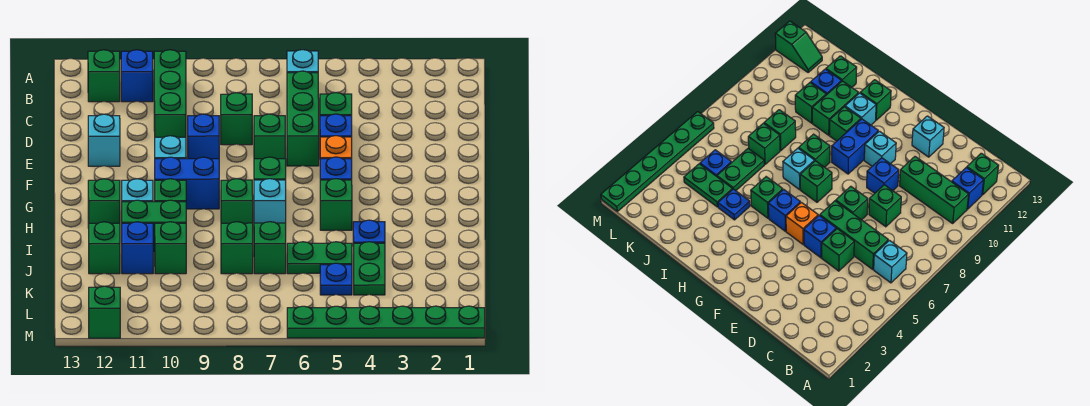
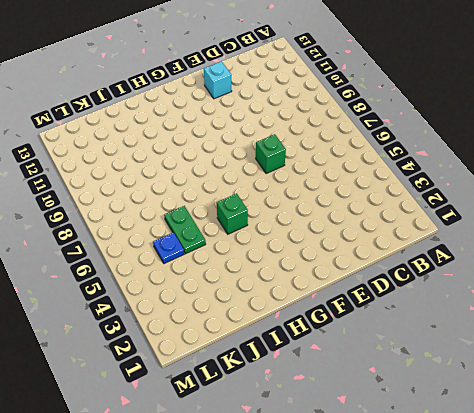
none -> cyan 1x1 brick [287,50,318,73]
none -> green 1x3 brick [154,50,186,137]
none -> blue 1x1 brick [121,50,153,102]
none -> green 1x1 brick [88,50,120,102]

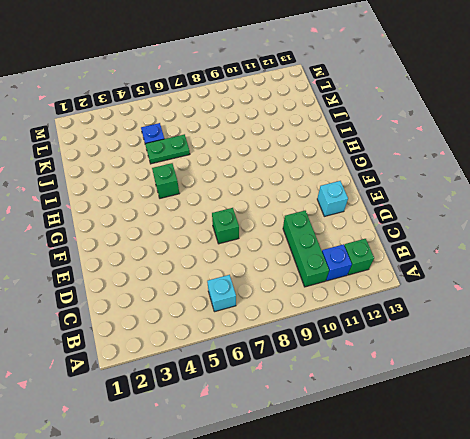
none -> green 1x3 brick [287,71,319,166]
none -> green 1x1 brick [320,93,352,116]
none -> green 1x1 brick [221,93,252,145]
none -> blue 1x1 brick [320,114,352,137]

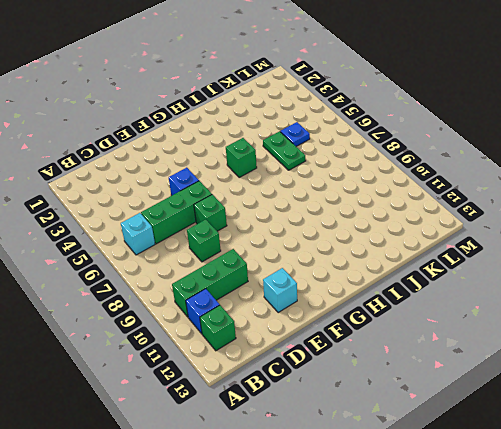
none -> green 1x1 brick [320,93,352,116]
none -> blue 1x1 brick [188,114,219,159]
none -> orange 1x1 brick [320,136,352,159]
none -> cyan 1x1 brick [155,136,186,159]

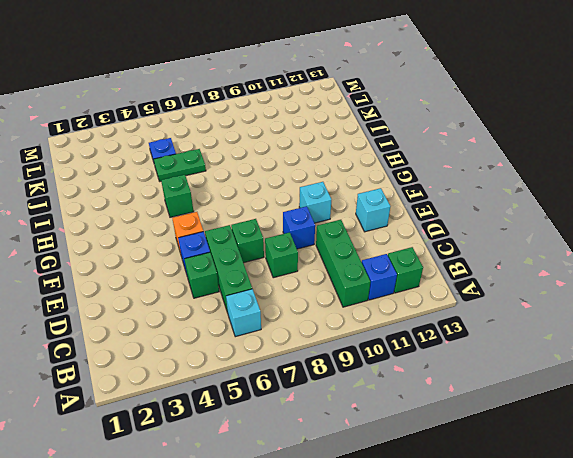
none -> blue 1x1 brick [320,157,352,180]
none -> green 1x1 brick [254,157,286,180]
none -> blue 1x2 brick [155,157,219,209]
none -> cyan 1x1 brick [254,179,286,223]

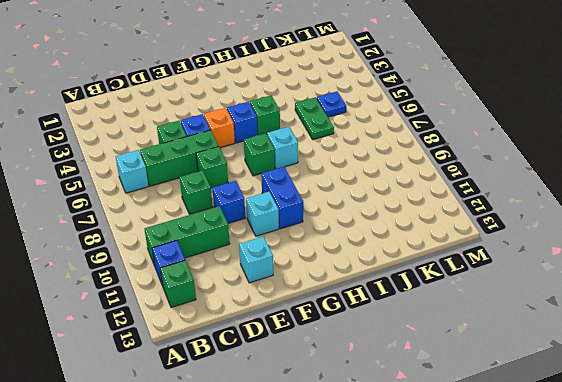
none -> green 1x1 brick [221,179,253,223]
none -> green 1x1 brick [155,179,186,202]
none -> cyan 1x1 brick [122,179,153,202]
none -> green 1x1 brick [88,179,120,228]

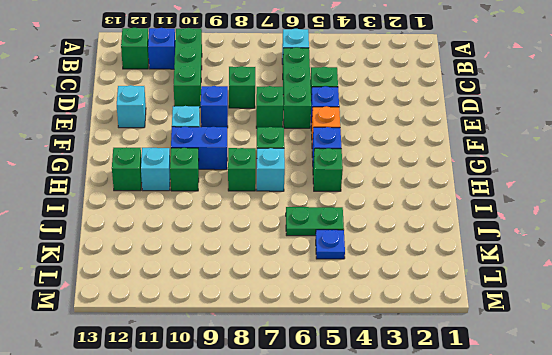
none -> blue 1x1 plate [353,220,385,246]
none -> green 1x2 brick [122,200,186,252]
none -> green 1x2 plate [354,242,385,295]
none -> green 1x1 brick [254,222,286,274]

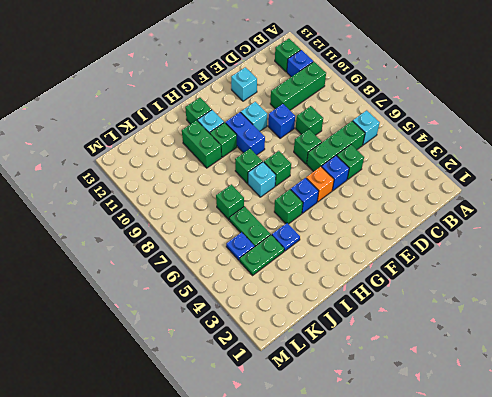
none -> green 1x1 brick [221,222,253,274]
none -> green 1x1 brick [155,222,186,274]
none -> blue 1x1 brick [122,222,153,274]
none -> green 1x1 brick [89,222,120,274]

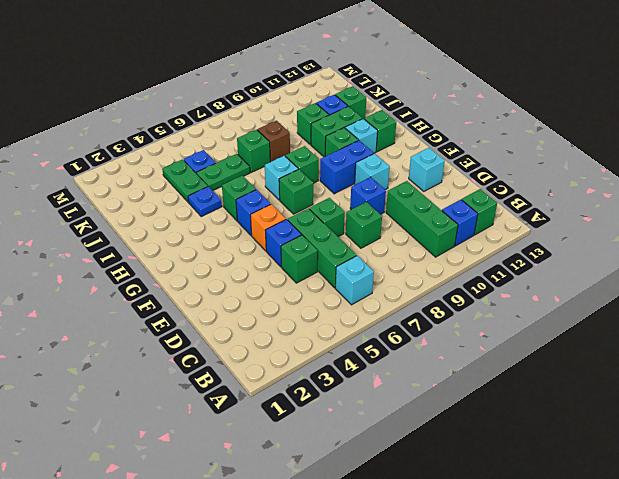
brown 1x1 brick [257,121,290,162] -> green 1x1 brick [221,222,253,274]
none -> green 1x2 slope [89,286,120,338]
none -> green 1x6 plate [287,306,485,338]

